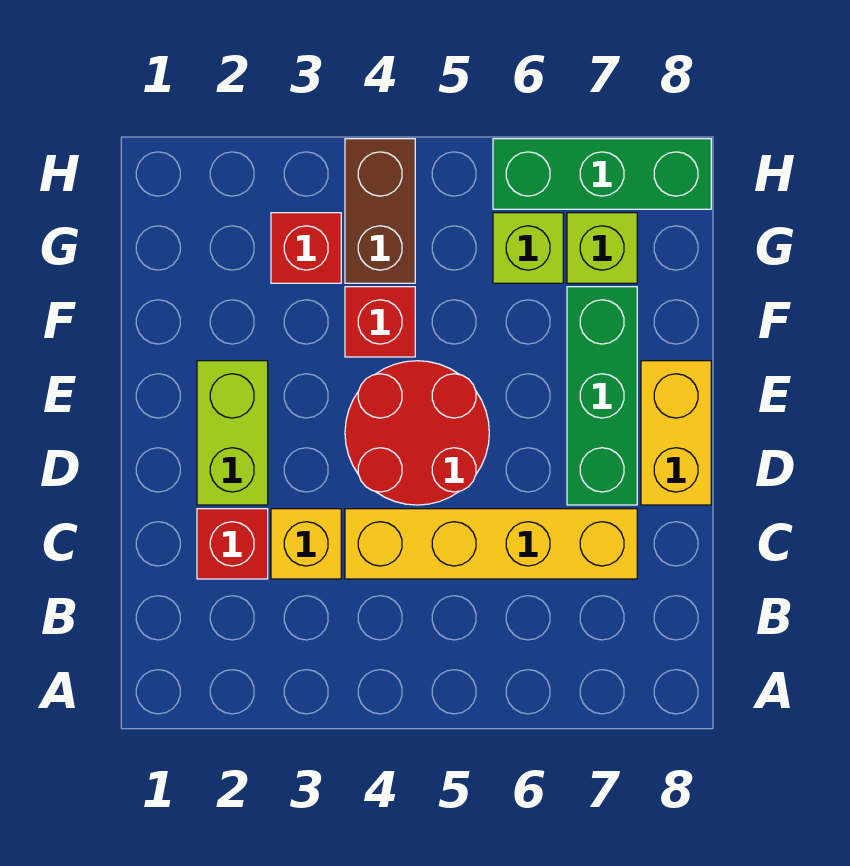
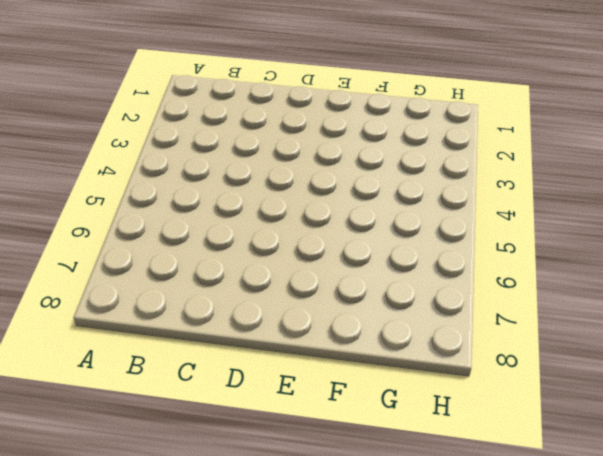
none -> red 1x1 brick [197,509,268,579]
none -> yellow 1x1 brick [271,509,341,579]
none -> yellow 1x4 brick [345,509,637,579]

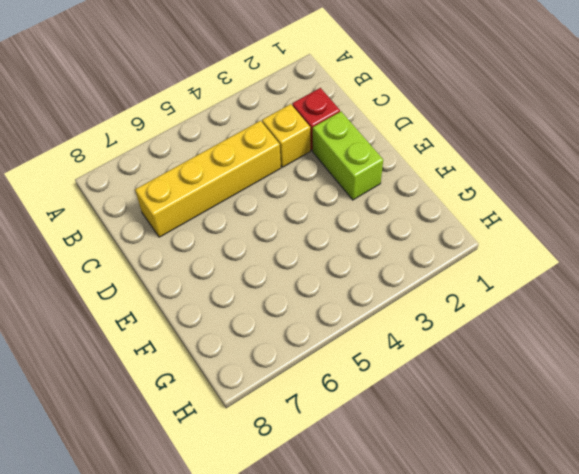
none -> red 2x2 round brick [345,361,489,505]
none -> green 1x3 brick [567,287,637,505]
none -> yellow 1x2 brick [641,361,711,505]

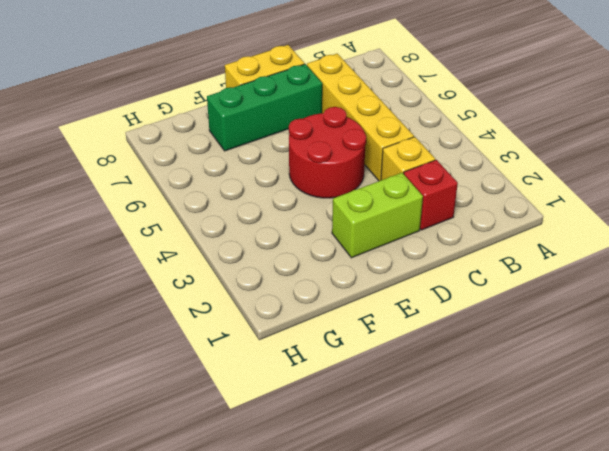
none -> red 1x1 brick [345,287,415,357]
none -> red 1x1 brick [271,213,341,283]
none -> brown 1x2 brick [345,139,415,283]

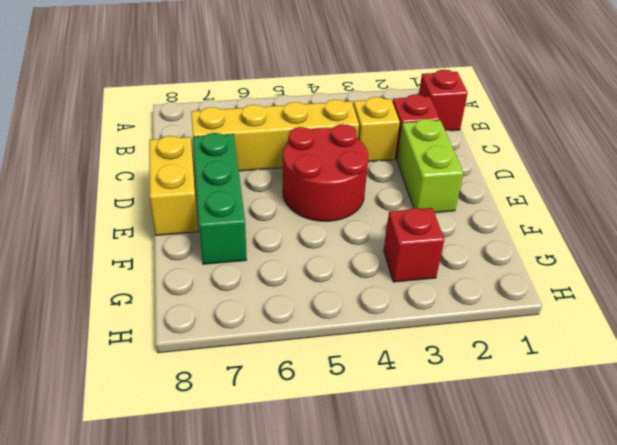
red 1x1 brick [419,70,468,131] -> red 1x1 brick moved to [345,287,415,357]
none -> brown 1x2 brick [345,139,415,283]
none -> lime 1x1 brick [493,213,563,283]
none -> lime 1x1 brick [567,213,637,283]

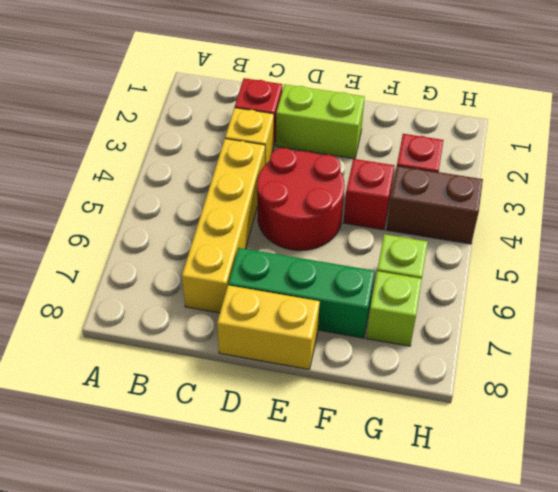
none -> green 1x3 brick [493,139,711,209]

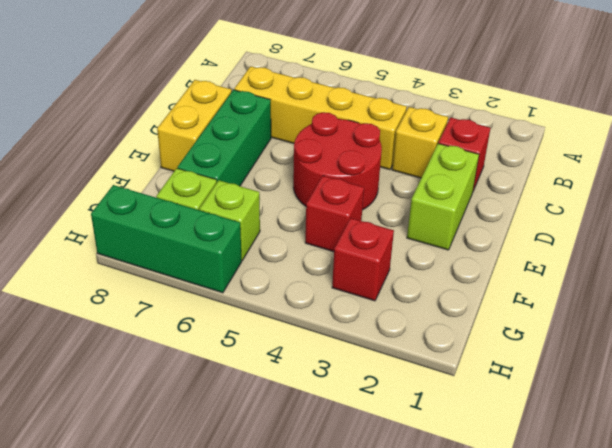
none -> brown 1x2 brick [345,139,415,283]

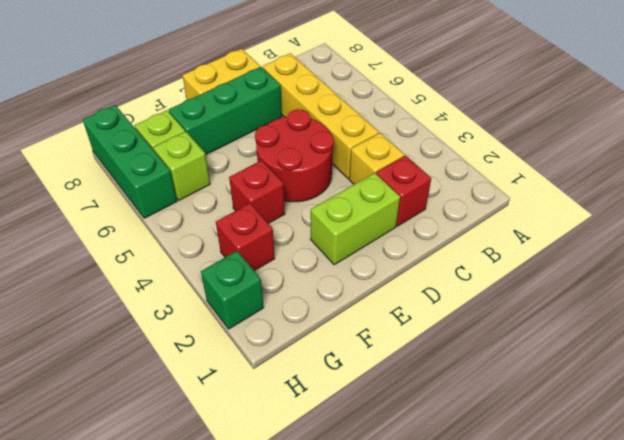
green 1x1 brick [201,251,264,329] -> none
none -> brown 1x2 brick [345,139,415,283]

